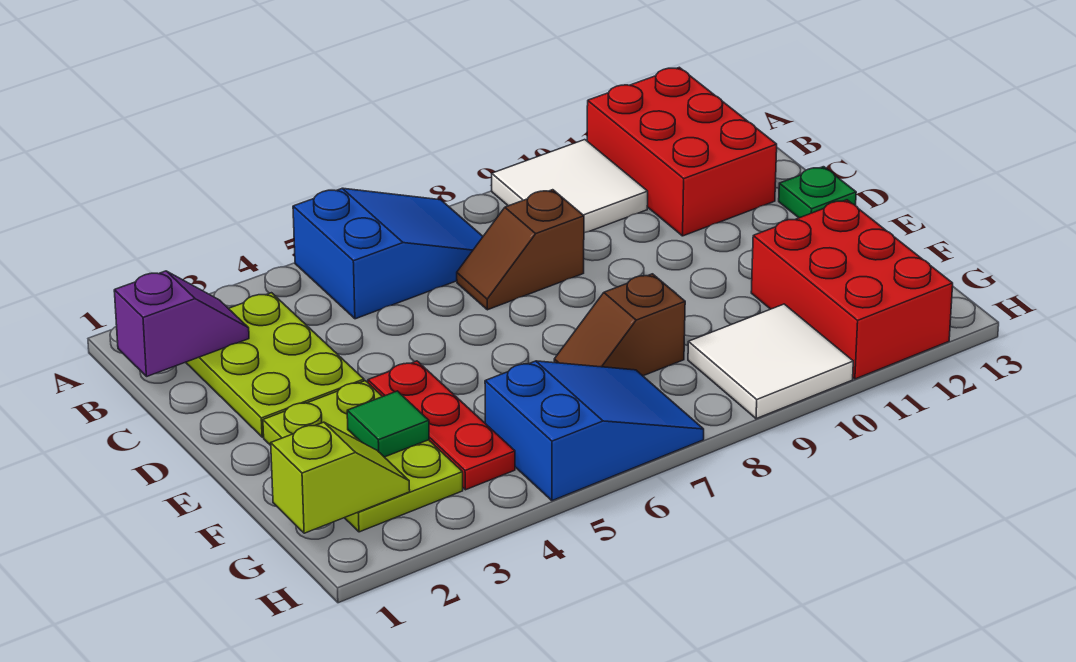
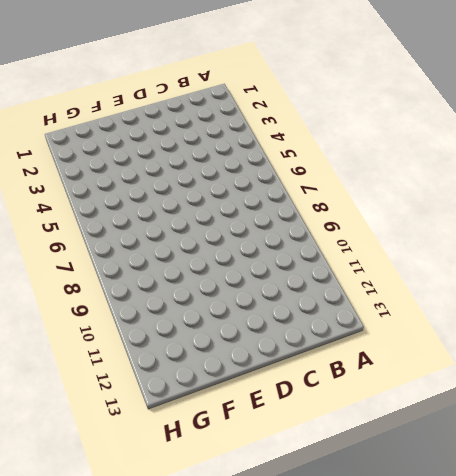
none -> blue 2x3 slope [293,188,483,319]
none -> white 2x2 tile [492,140,648,233]
none -> red 2x3 brick [587,67,777,236]

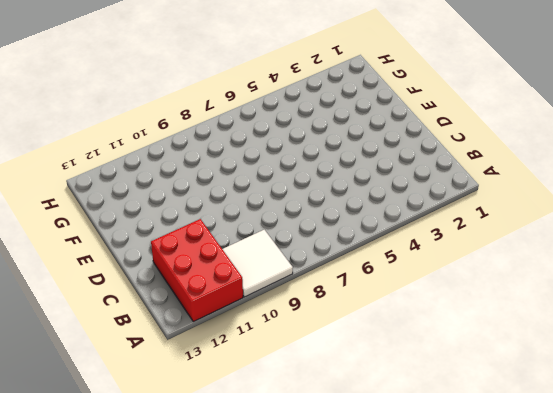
none -> blue 2x3 slope [293,188,483,319]
none -> lime 2x3 plate [186,293,364,437]
none -> brown 1x2 slope [457,190,584,310]

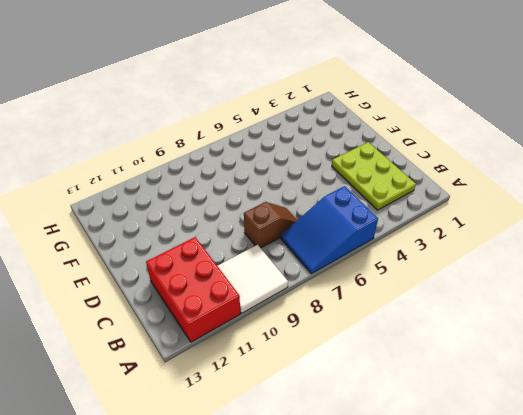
none -> green 1x1 plate [779,167,856,218]
none -> lime 2x3 plate [263,381,463,532]
none -> red 1x3 plate [368,361,515,490]

